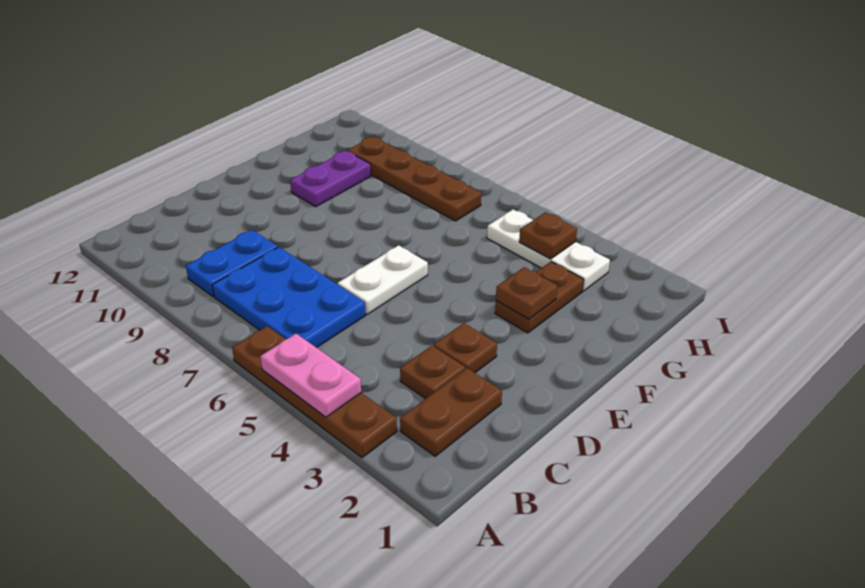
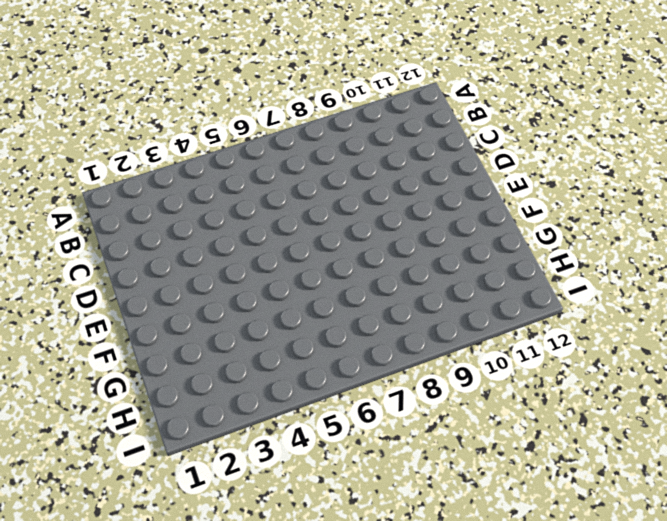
none -> brown 1x4 plate [232,326,397,458]
none -> brown 1x2 plate [400,368,502,456]
none -> blue 2x3 plate [212,247,366,348]

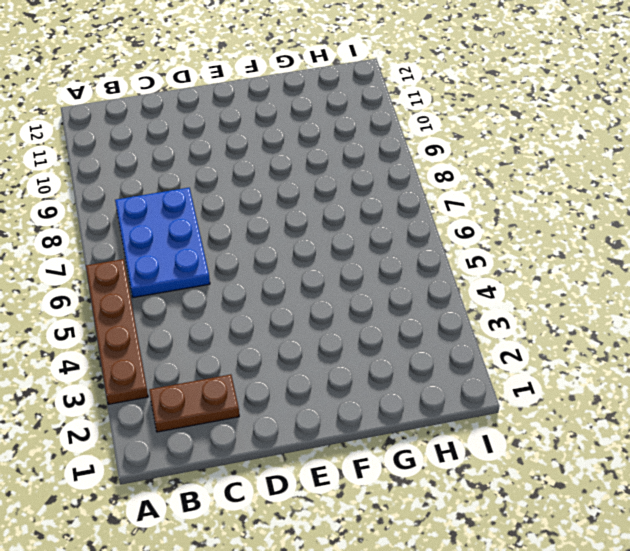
none -> blue 1x2 plate [186,230,278,297]
none -> brown 1x1 plate [400,346,465,399]
none -> brown 1x1 plate [434,323,497,373]

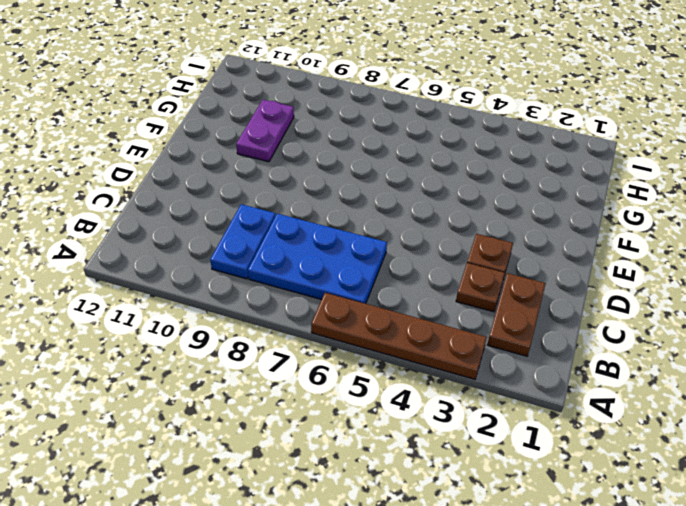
none -> white 1x2 plate [338,245,428,314]
none -> brown 1x2 plate [495,262,584,333]
none -> white 1x3 plate [487,209,610,291]

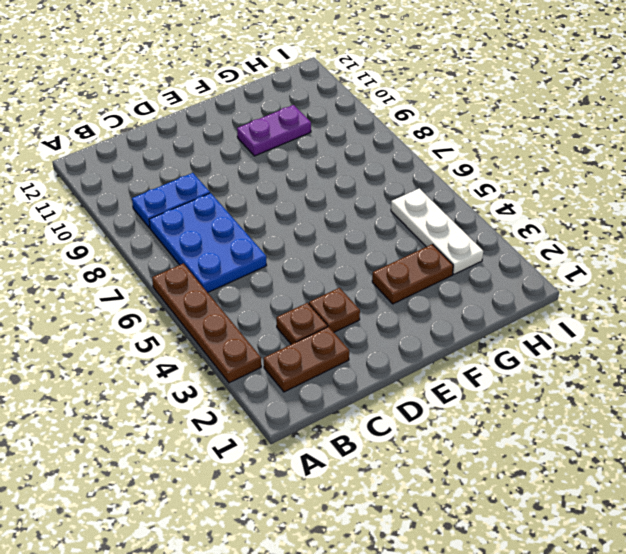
none -> white 1x2 plate [338,245,428,314]
none -> brown 1x4 plate [347,137,481,221]
none -> pink 1x2 plate [260,334,361,417]

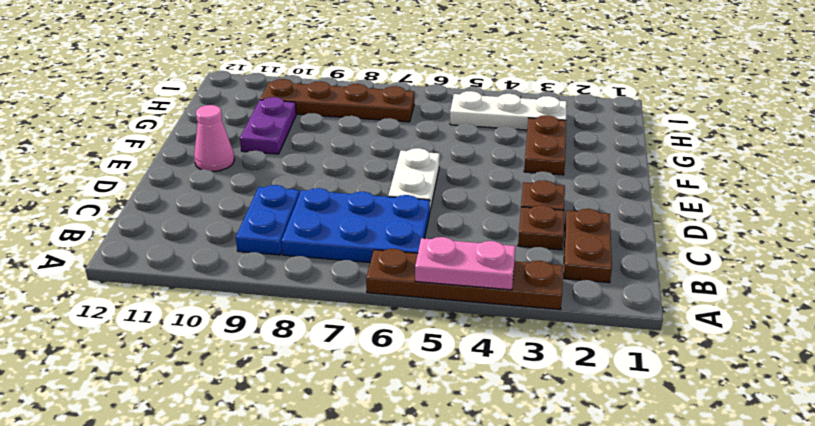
pink 1x1 cone [194,105,234,171] -> none
none -> brown 1x1 plate [496,267,558,319]
none -> brown 1x1 plate [519,212,577,259]

